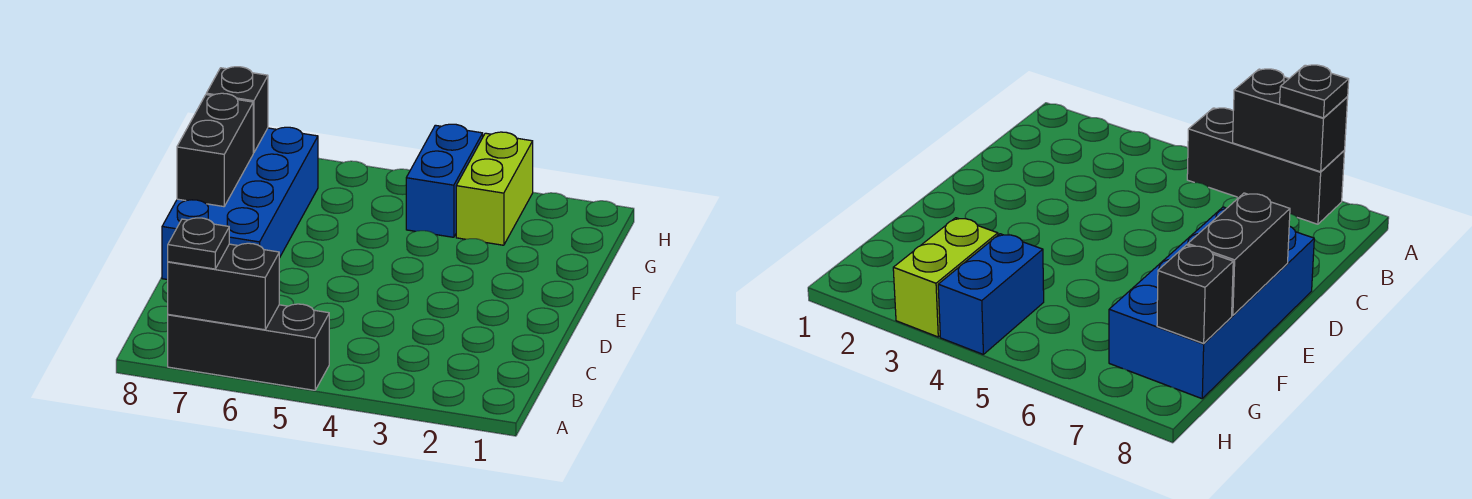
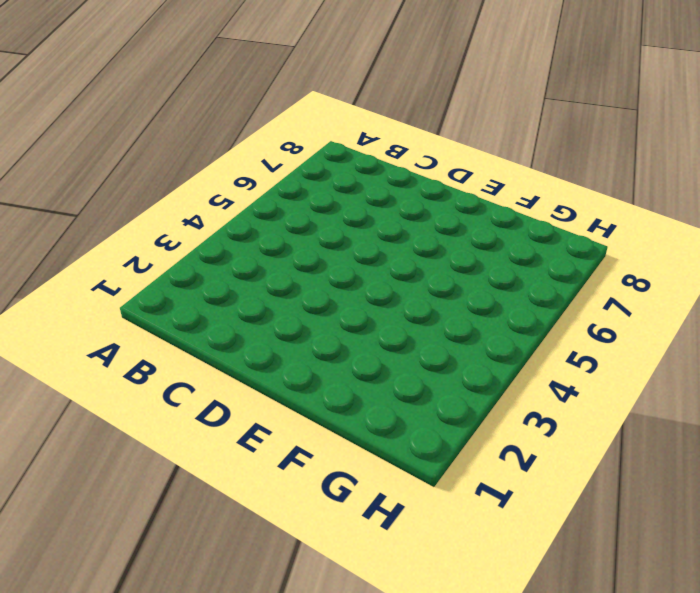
none -> black 1x3 brick [168,304,329,390]
none -> blue 2x4 brick [162,127,318,280]

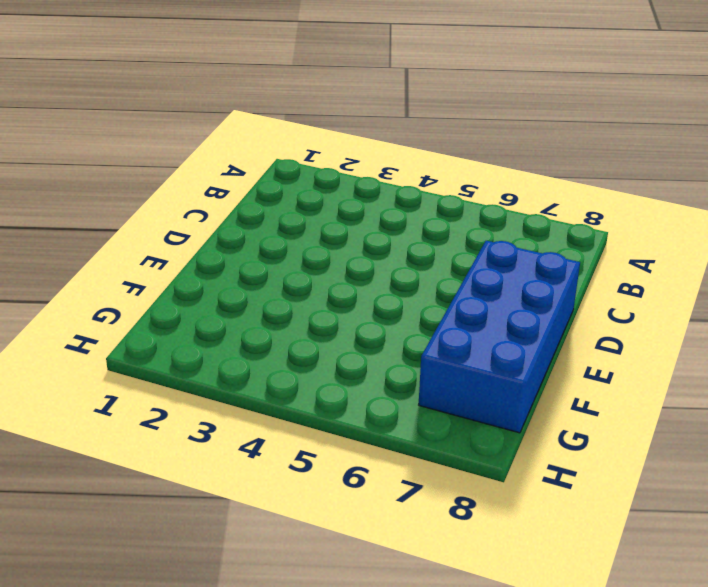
none -> black 1x3 brick [168,304,329,390]
none -> lime 1x2 brick [456,132,533,245]

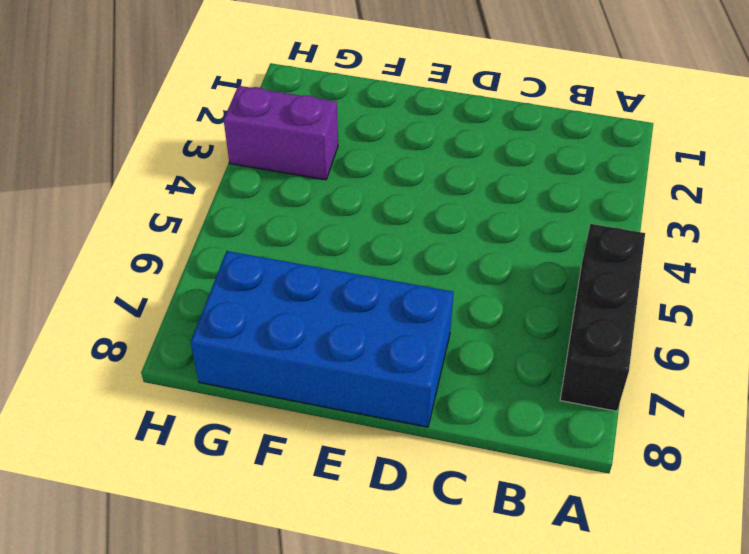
purple 1x2 brick [224,86,338,180] -> lime 1x2 brick [456,132,533,245]
none -> blue 1x2 brick [406,124,483,237]
none -> black 1x2 brick [168,243,279,330]

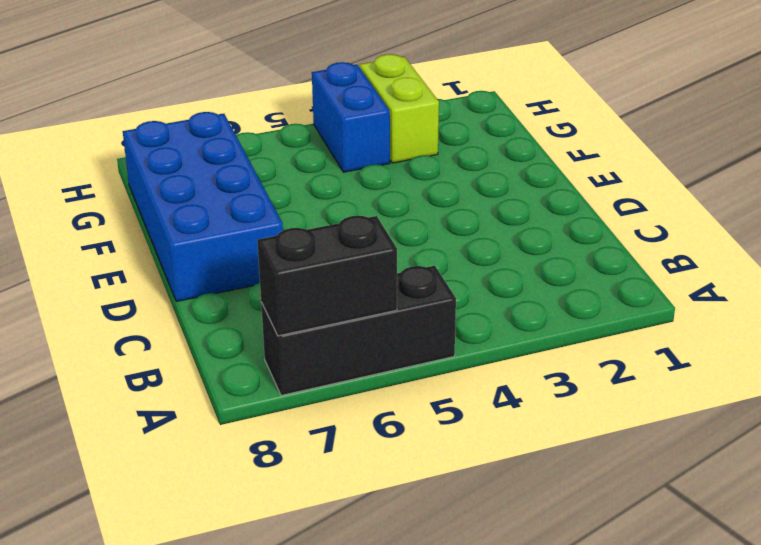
none -> black 1x2 brick [177,93,253,207]
none -> black 1x1 brick [206,67,268,153]

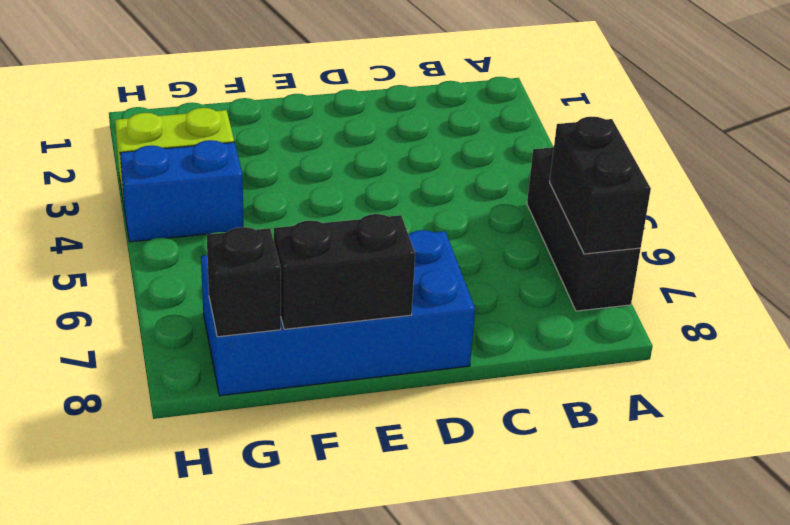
none -> black 1x1 plate [168,218,229,269]

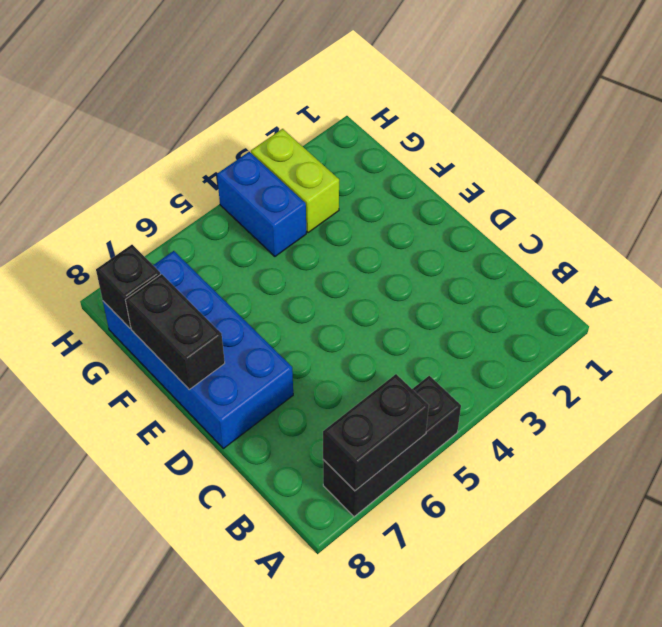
none -> black 1x1 plate [168,218,229,269]

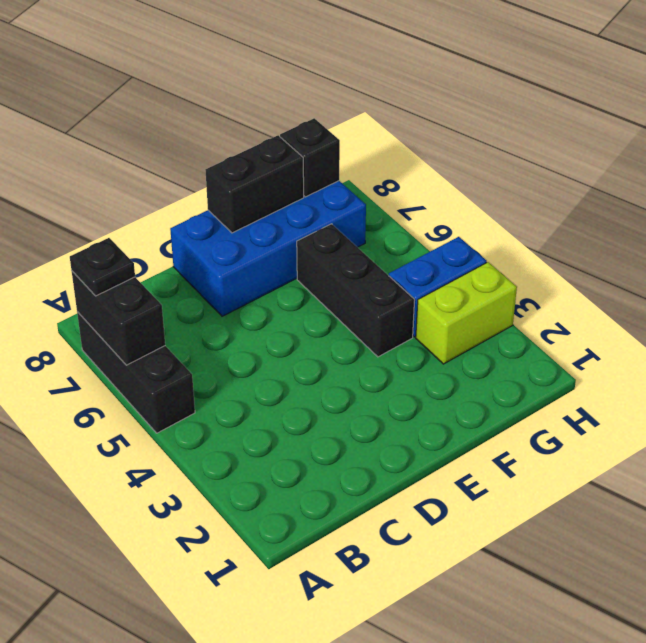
black 1x3 brick [297,224,415,357] -> none

